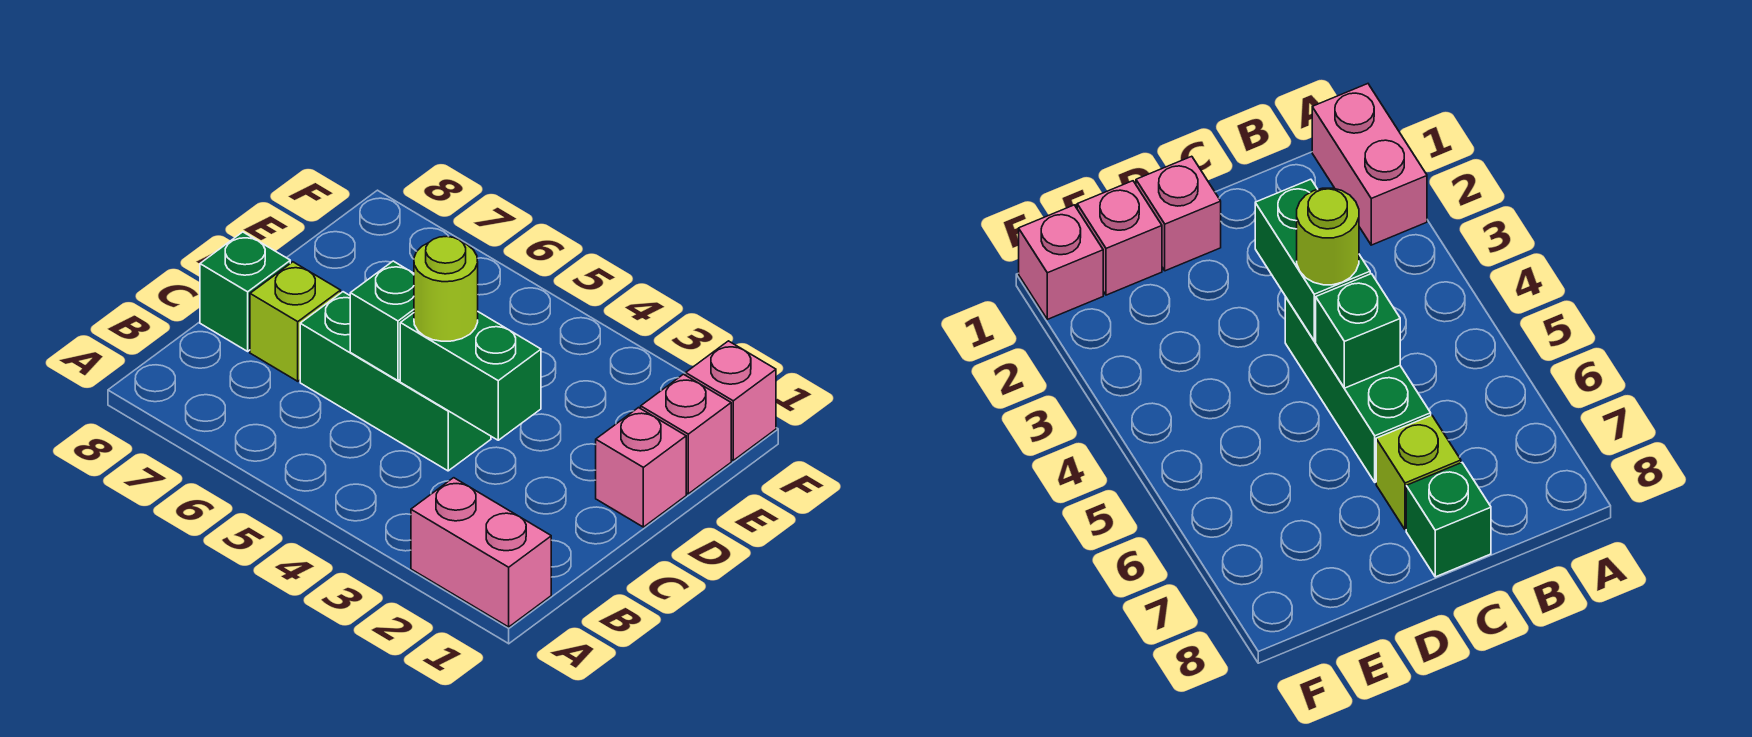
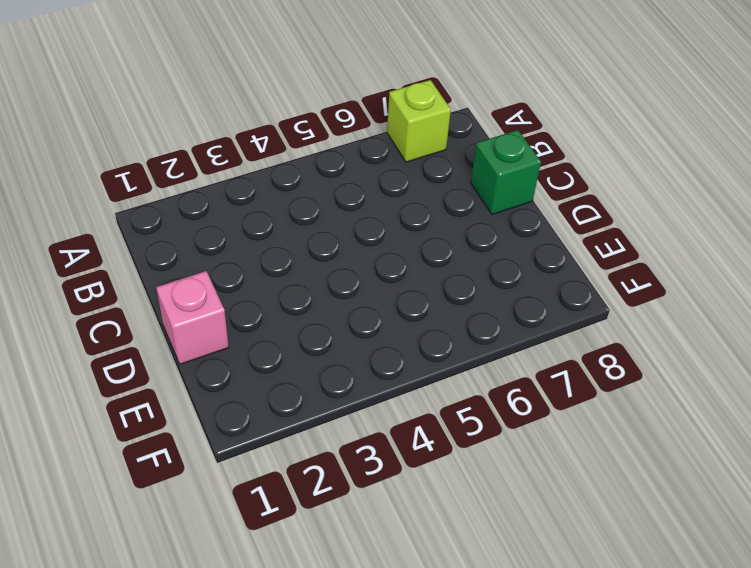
lime 1x1 brick [387,80,451,162] -> lime 1x1 brick moved to [250,262,341,381]
none -> pink 1x2 brick [411,478,551,627]
none -> green 1x3 brick [300,292,491,471]

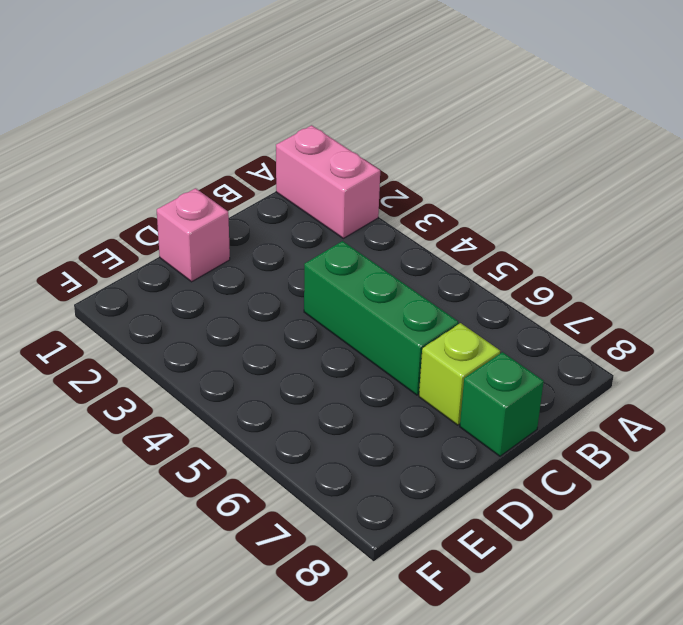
none -> pink 1x1 brick [641,374,731,494]
none -> pink 1x1 brick [686,341,776,460]

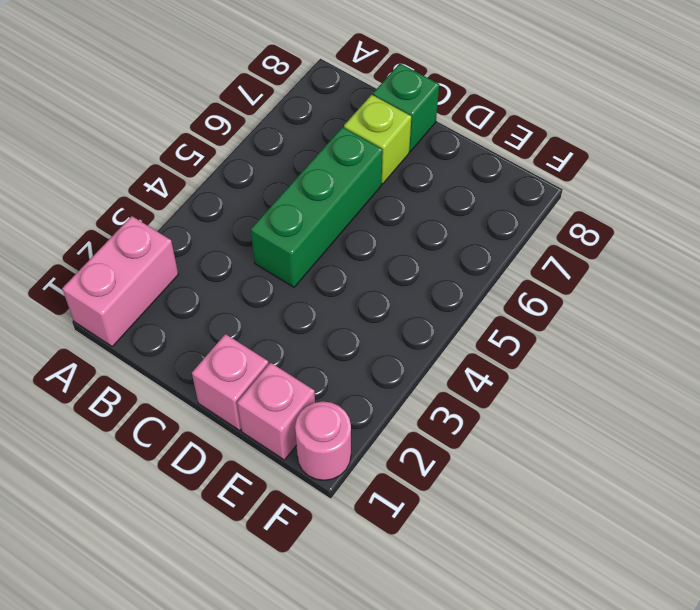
pink 1x1 round brick [295,402,351,480] -> pink 1x1 brick [686,341,776,460]
none -> green 1x2 brick [400,312,541,440]
none -> green 1x1 brick [350,261,414,381]

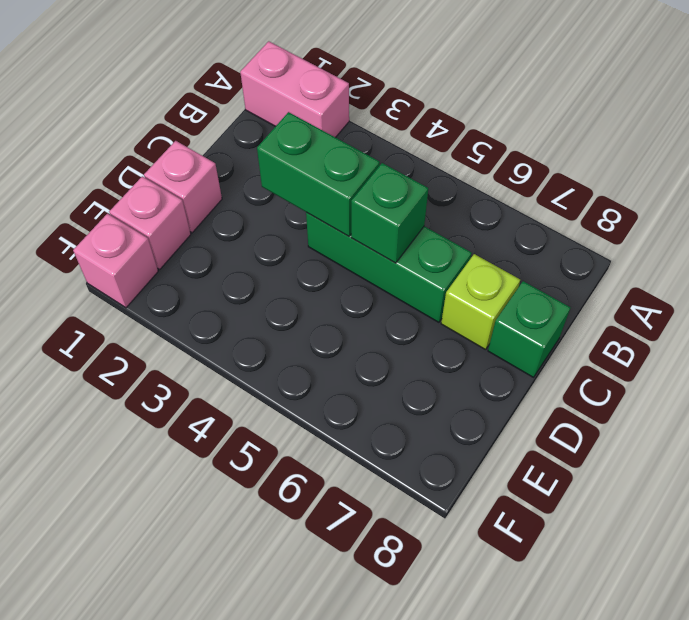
none -> lime 1x1 round brick [414,236,478,341]

